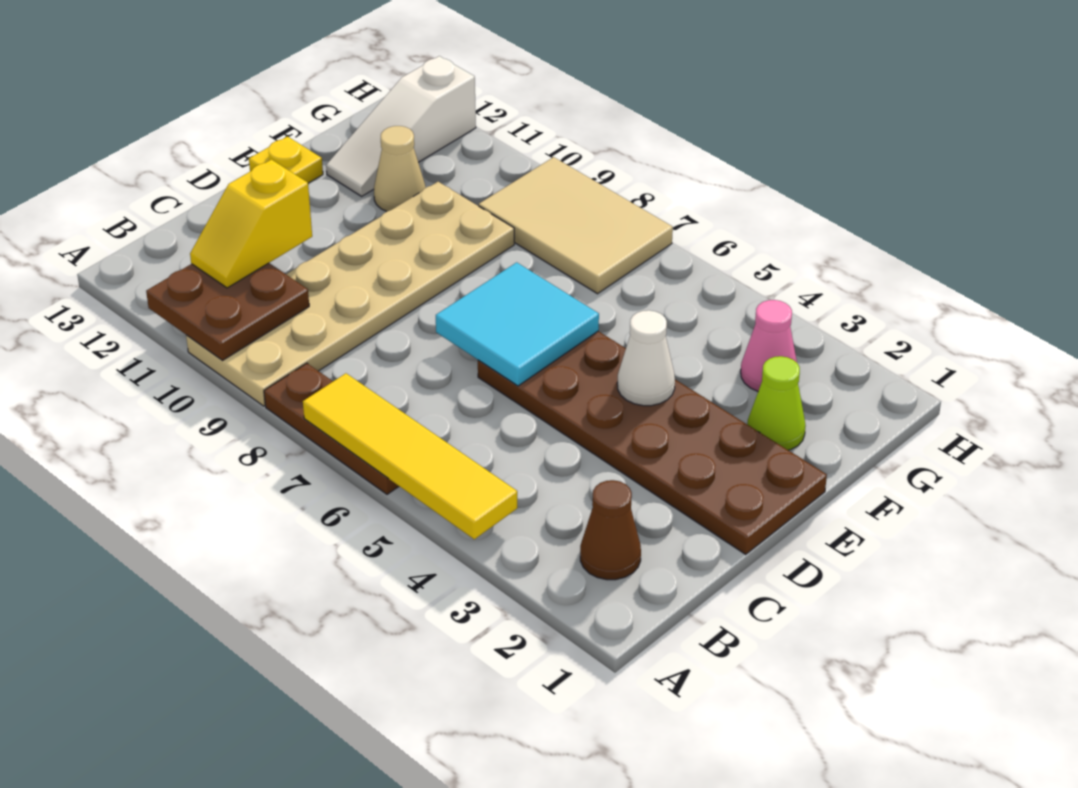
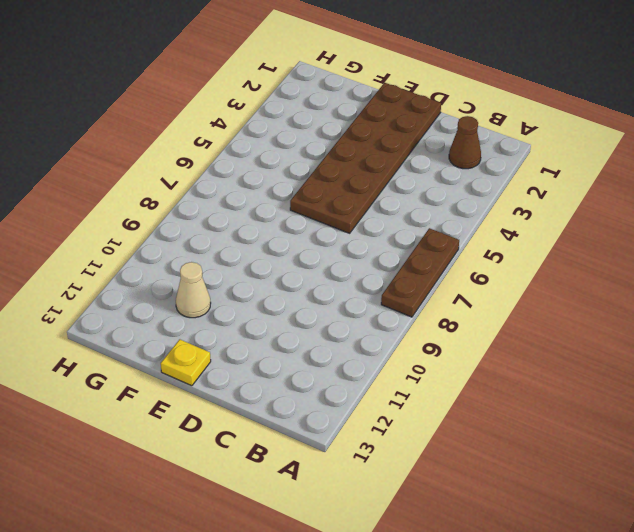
none -> tan 2x6 plate [186,182,514,406]
none -> lime 1x1 cone [747,356,806,450]
none -> white 1x3 slope [326,56,476,196]

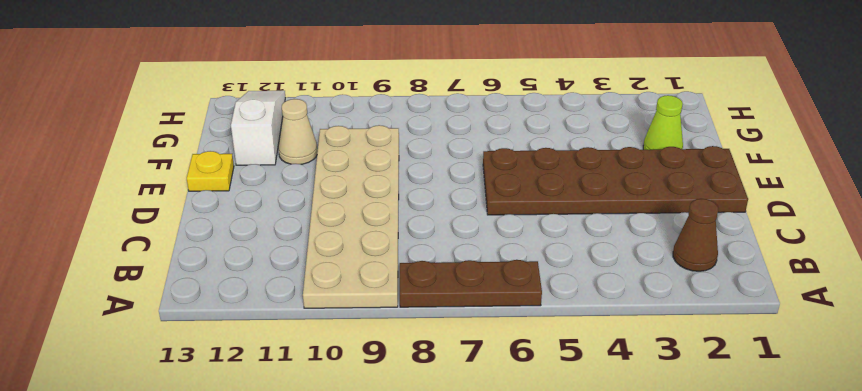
white 1x3 slope [231,91,285,165] -> white 1x3 slope turned to [326,56,476,196]
none -> pink 1x1 cone [741,300,797,391]
none -> tan 2x3 tile [479,157,673,294]
none -> yellow 1x4 tile [303,373,517,539]

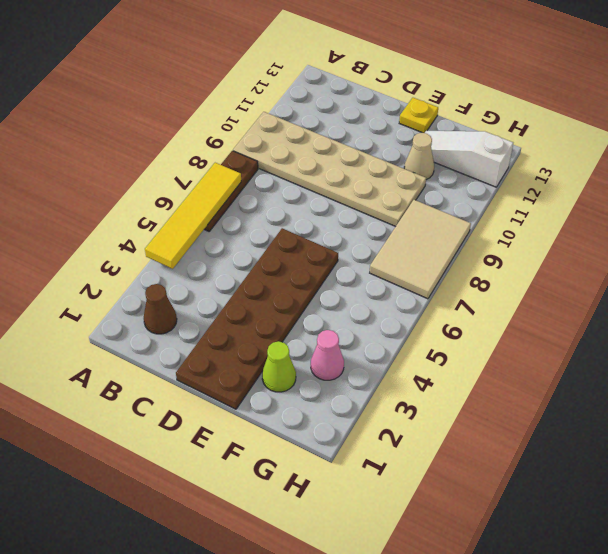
none -> brown 2x2 plate [146,263,309,361]
none -> cyan 2x2 tile [436,262,599,386]
none -> white 1x1 cone [617,310,675,406]

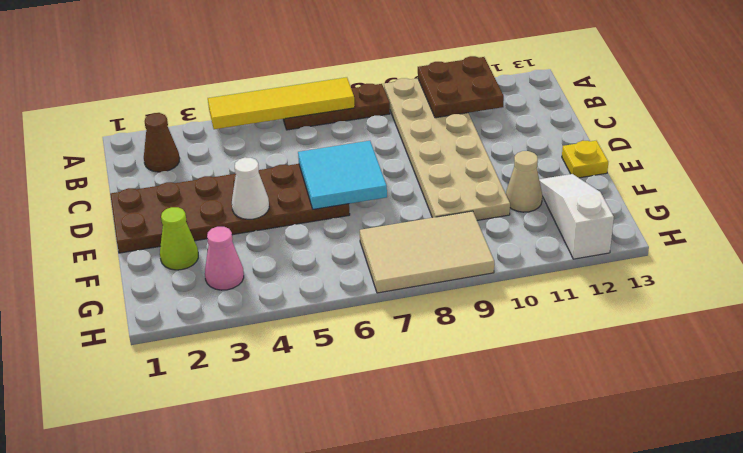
none -> yellow 1x2 slope [190,159,312,288]

